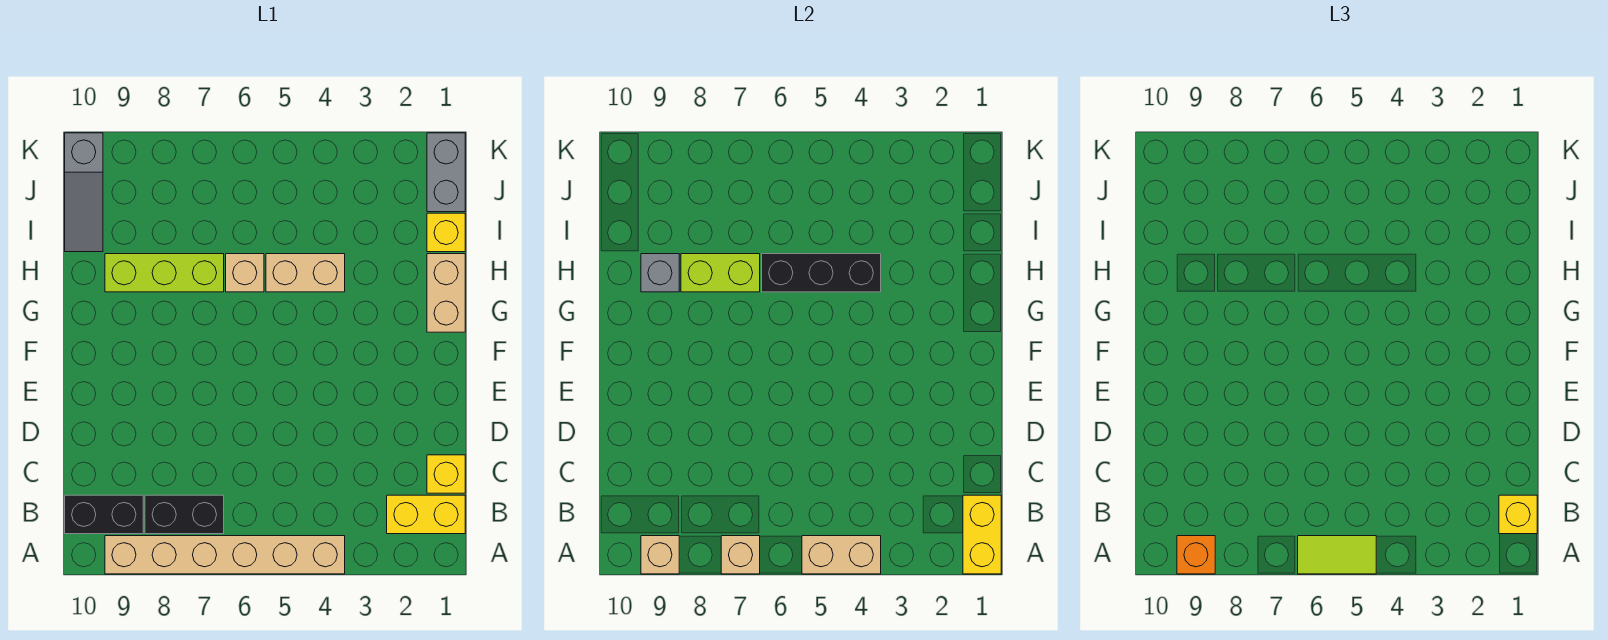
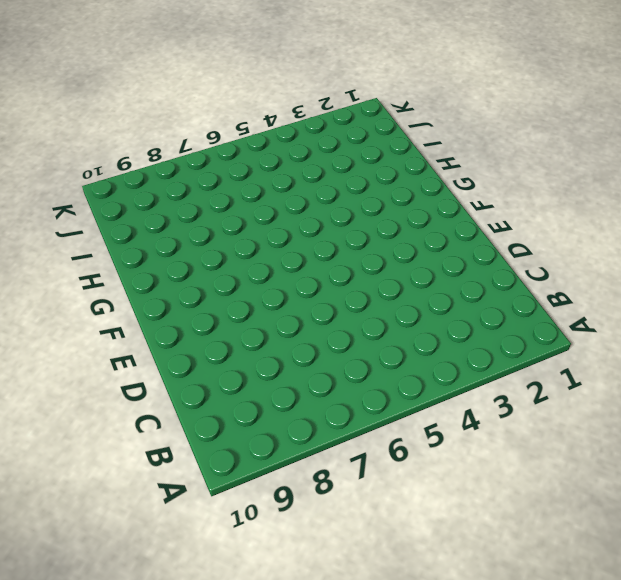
none -> tan 1x6 brick [105,536,345,574]
none -> yellow 1x2 brick [387,495,465,534]
none -> black 1x2 brick [145,495,224,534]

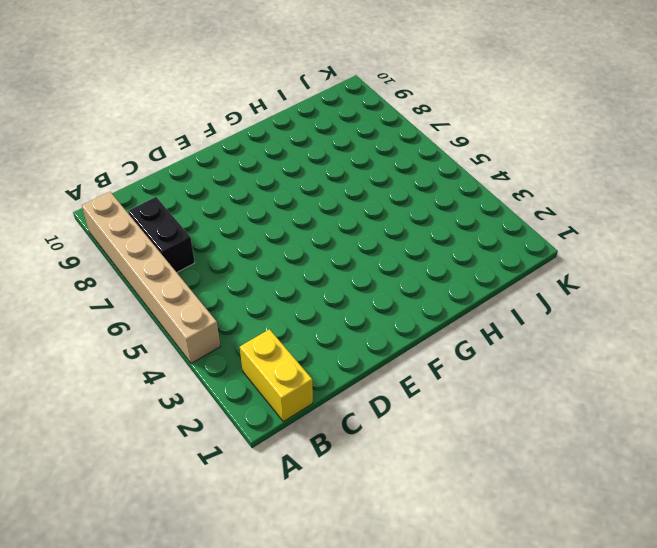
none -> black 1x2 brick [65,495,143,534]
none -> yellow 1x1 brick [427,455,465,493]
none -> tan 1x2 brick [427,254,465,332]

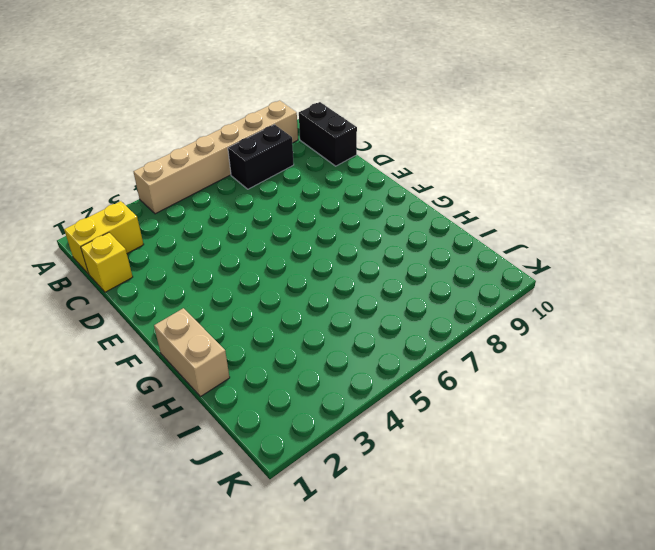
black 1x2 brick [299,102,357,166] -> black 1x2 brick turned to [65,495,143,534]
none -> tan 1x2 brick [266,254,345,292]
none -> tan 1x1 brick [226,254,264,292]
none -> lime 1x3 brick [105,254,224,292]

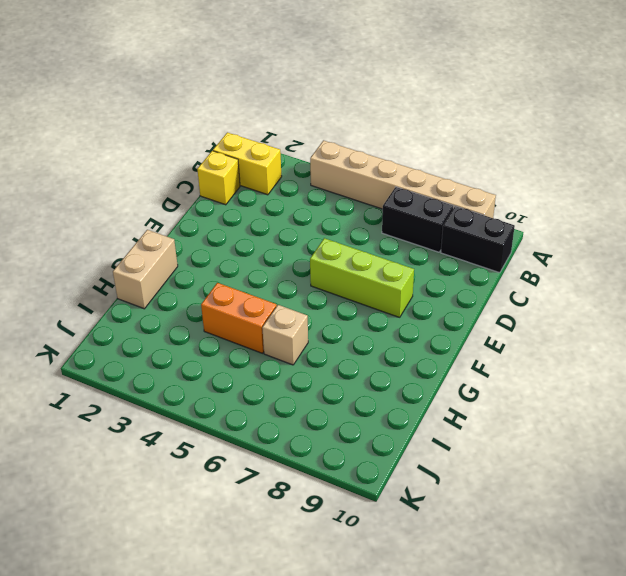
lime 1x3 brick [310,238,414,317] -> lime 1x3 brick moved to [105,254,224,292]
orange 1x2 brick [201,283,277,353] -> tan 1x2 brick [266,254,345,292]
none -> yellow 1x1 brick [427,213,465,252]
none -> grey 1x3 slope [65,133,103,252]
none -> grey 1x2 brick [427,133,465,212]

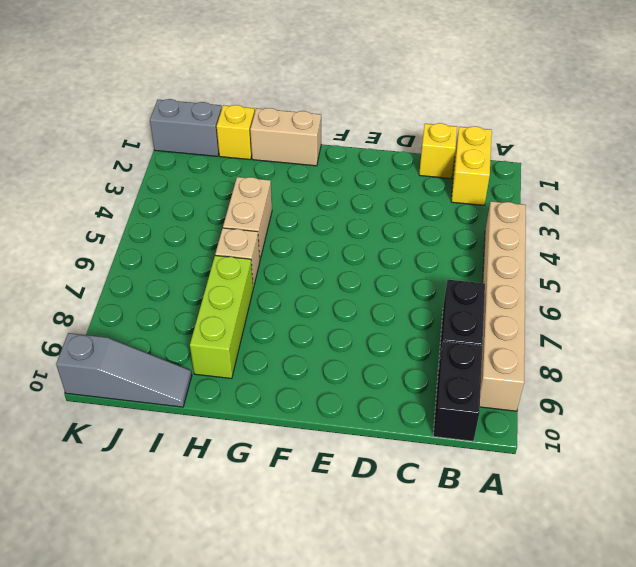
none -> yellow 1x2 brick [963,495,1001,574]
none -> tan 1x2 brick [802,536,881,574]
none -> tan 1x1 brick [721,536,760,574]

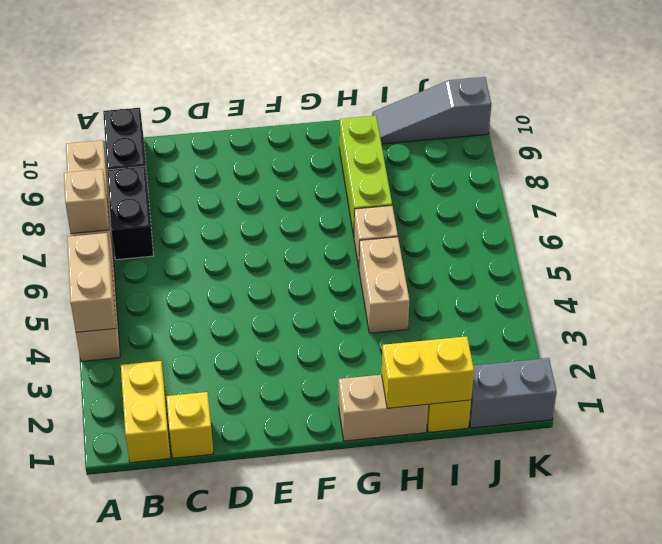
yellow 1x2 brick [382,337,474,408] -> yellow 1x2 brick moved to [963,495,1001,574]
none -> tan 1x1 brick [641,536,679,574]
none -> black 1x3 brick [762,254,881,292]
none -> lime 1x2 brick [681,254,760,292]

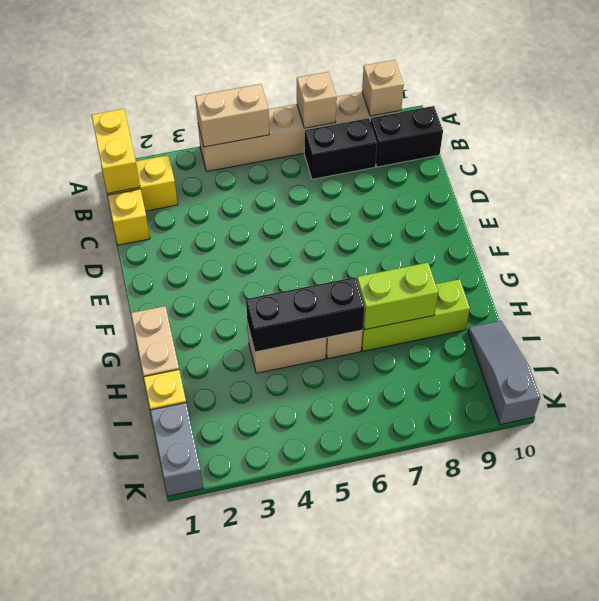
none -> grey 1x1 brick [641,254,679,292]
none -> lime 1x2 tile [1298,536,1376,574]
none -> orange 1x1 brick [1177,536,1215,574]

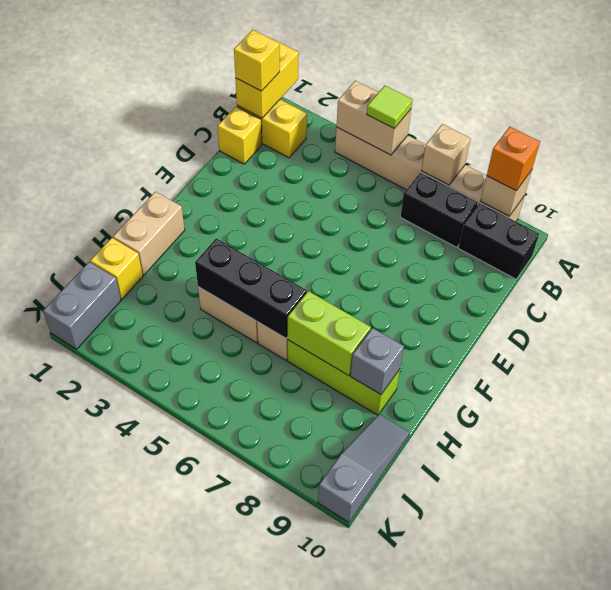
lime 1x1 tile [367,86,413,128] -> lime 1x2 tile [1298,536,1376,574]

